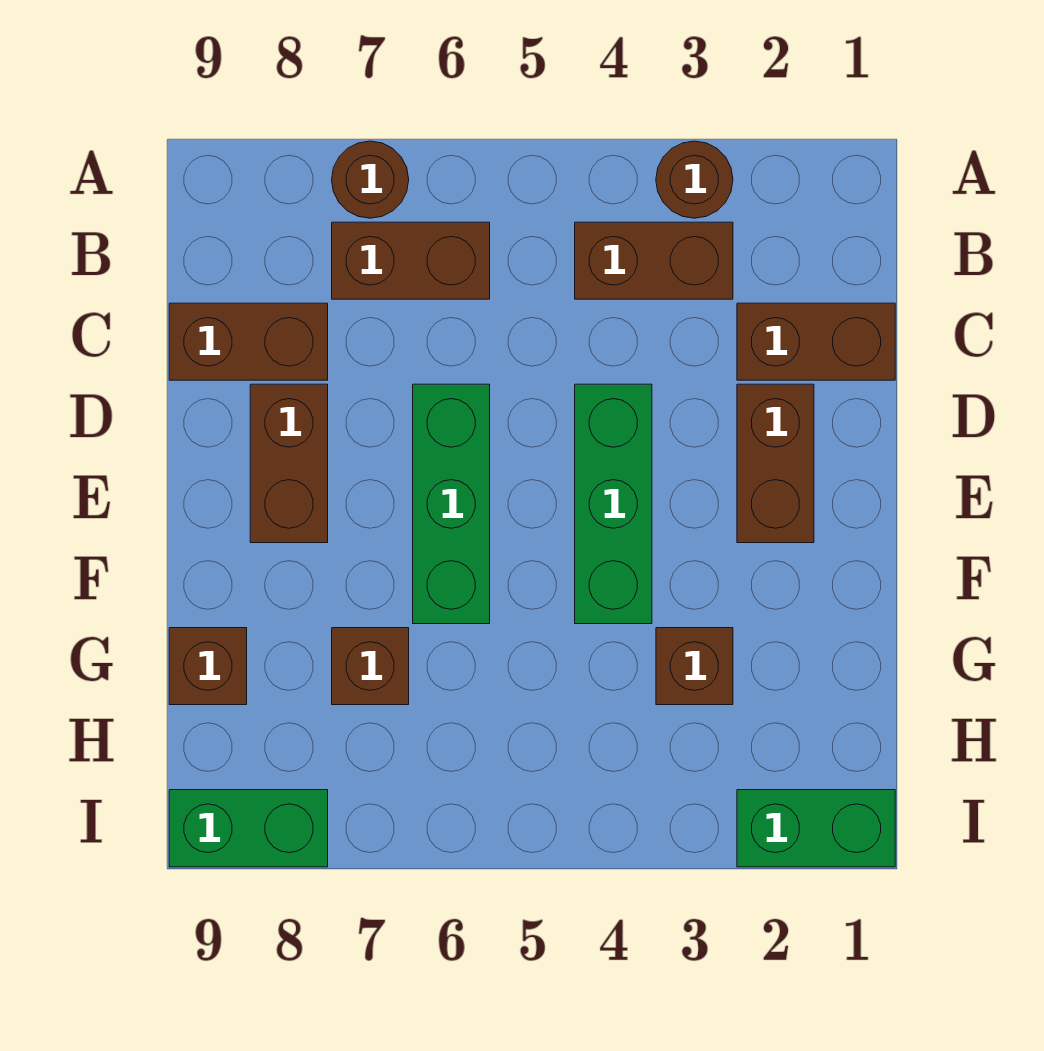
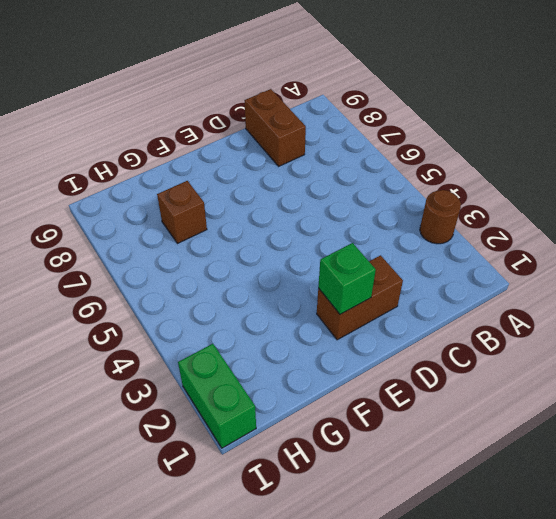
green 1x1 brick [318,243,376,314] -> none
none -> brown 1x1 round brick [332,141,409,218]
none -> brown 1x2 brick [575,222,733,299]
none -> brown 1x2 brick [332,222,490,299]

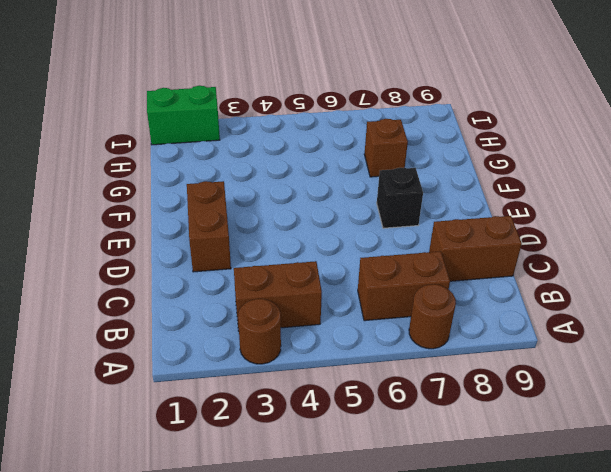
black 1x1 brick [377,168,423,228] -> none
none -> brown 1x2 brick [737,303,895,380]
none -> green 1x3 brick [575,384,652,624]
none -> green 1x3 brick [413,384,490,624]

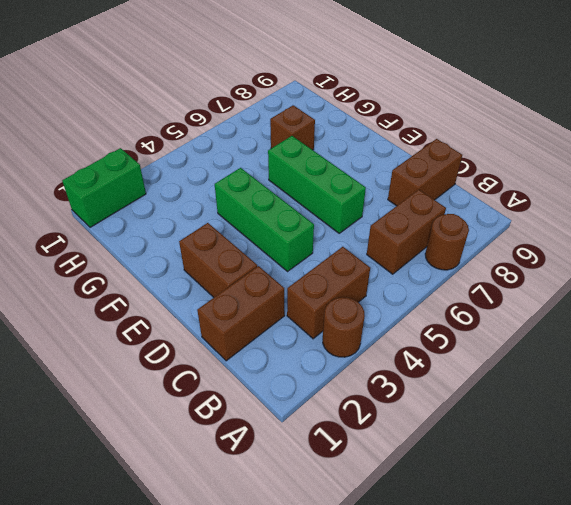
none -> brown 1x2 brick [250,384,328,543]
none -> brown 1x1 brick [656,628,733,705]
none -> brown 1x1 brick [169,628,247,705]

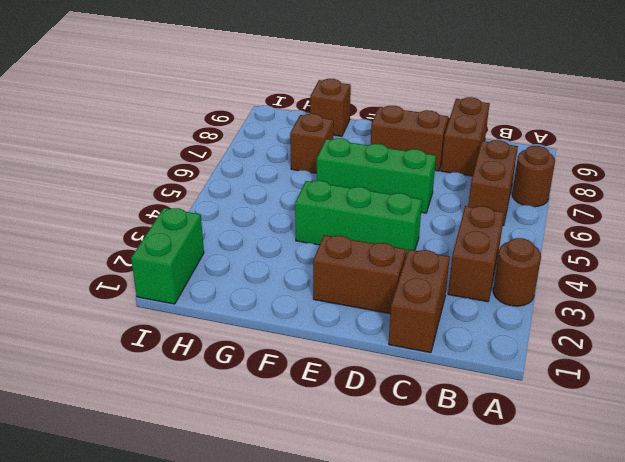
none -> brown 1x1 brick [656,628,733,705]
none -> green 1x2 brick [169,790,328,867]

